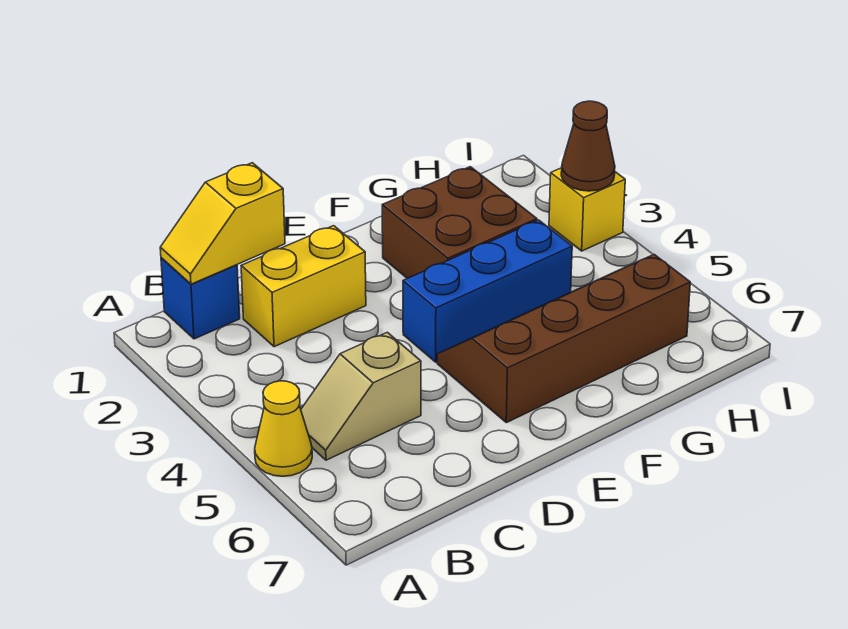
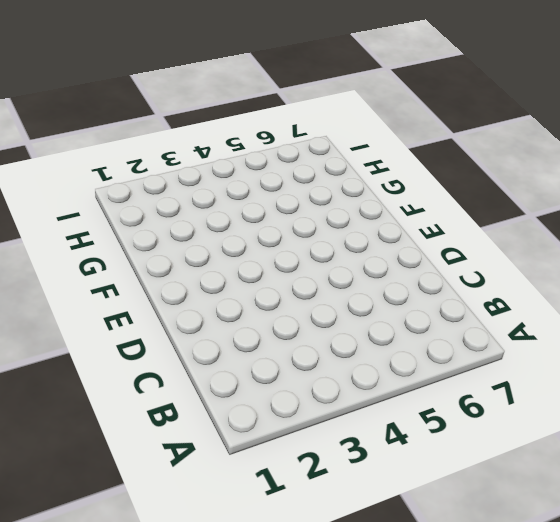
none -> yellow 1x1 cone [255,381,312,476]
none -> blue 1x1 brick [161,258,240,339]

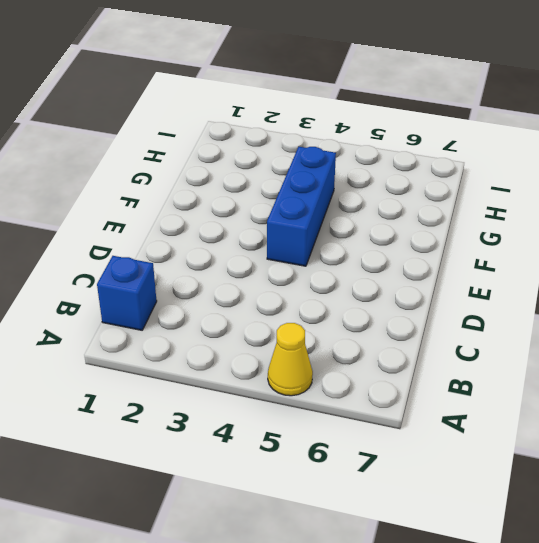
none -> tan 1x2 slope [301,332,421,460]
none -> yellow 1x2 brick [241,226,366,347]

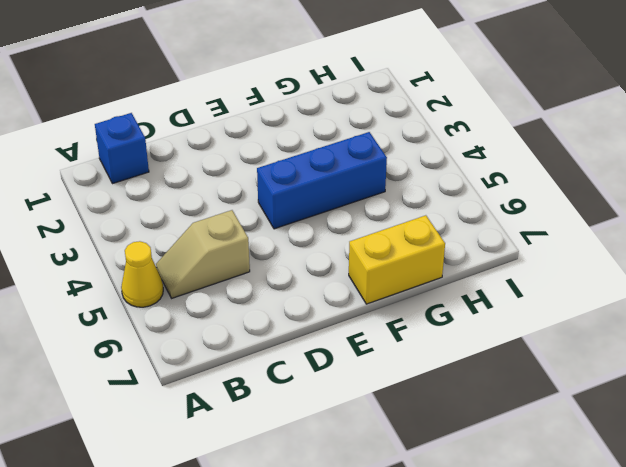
yellow 1x2 brick [349,215,445,304] -> yellow 1x2 brick moved to [241,226,366,347]
none -> brown 2x4 slope [437,255,690,423]
none -> brown 2x2 brick [382,167,537,278]

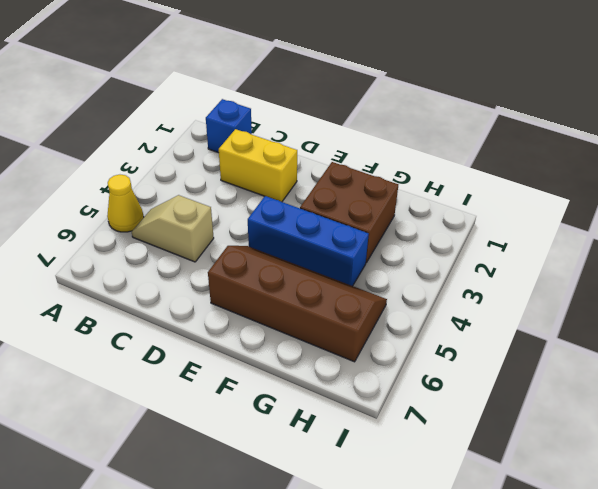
none -> yellow 1x1 brick [549,168,625,251]
none -> yellow 1x2 slope [160,163,285,284]

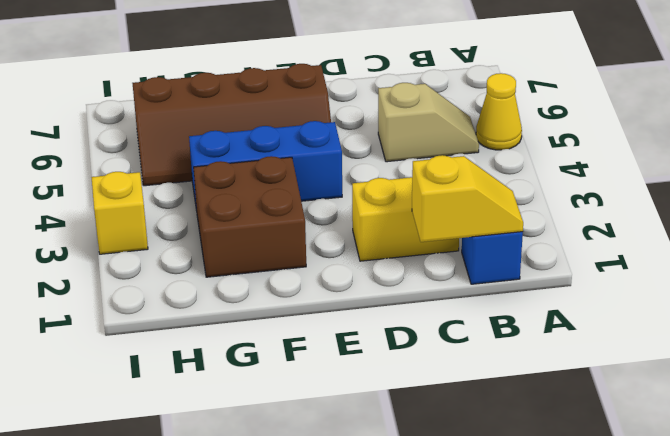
none -> brown 1x1 cone [561,101,615,191]

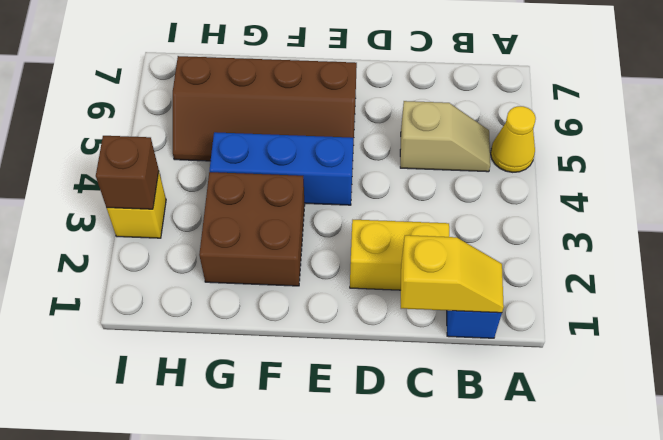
brown 1x1 brick [96,136,159,209] -> brown 1x1 cone [561,101,615,191]

